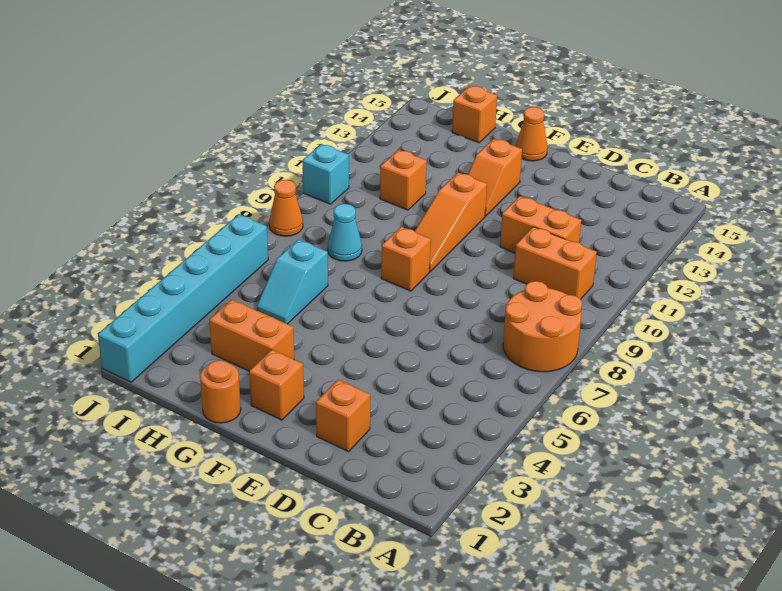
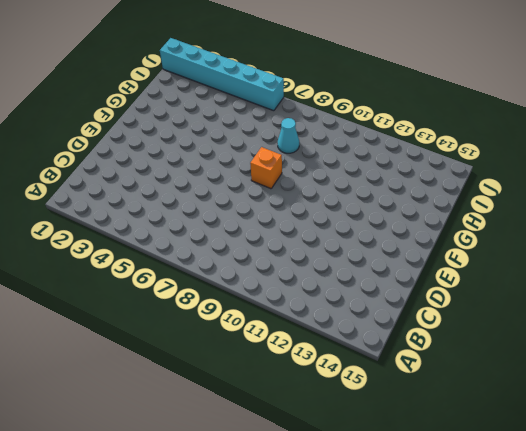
none -> orange 2x2 round brick [503,281,582,372]
none -> orange 1x2 brick [513,227,597,299]
none -> orange 1x2 brick [500,196,581,253]

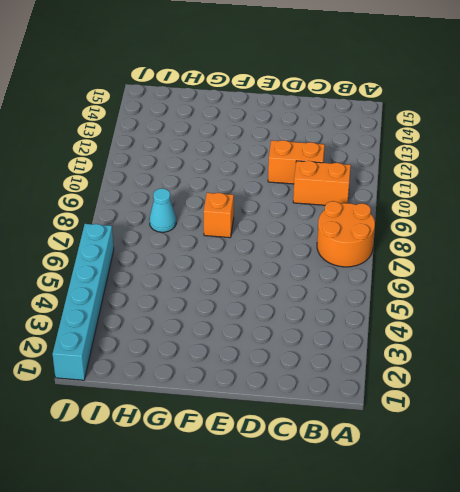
none -> orange 1x1 brick [316,380,370,452]
none -> orange 1x1 brick [249,350,304,420]
none -> orange 1x3 slope [415,173,487,271]

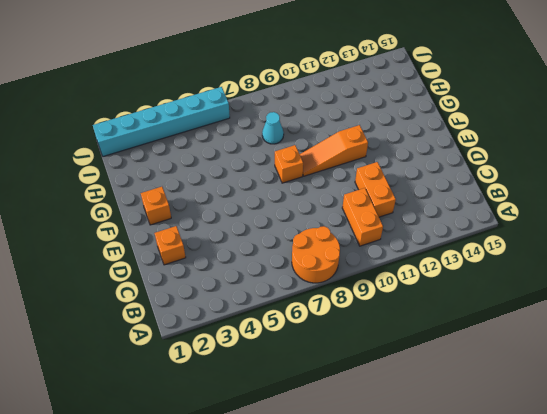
none -> orange 1x2 slope [468,139,522,216]
none -> orange 1x1 cone [516,107,548,161]
none -> orange 1x1 round brick [200,360,241,423]

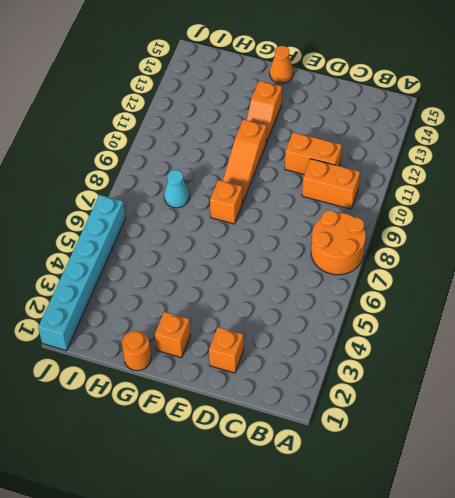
none -> orange 1x2 brick [209,299,294,371]
none -> cyan 1x2 slope [257,240,328,324]
none -> orange 1x1 brick [380,150,427,210]

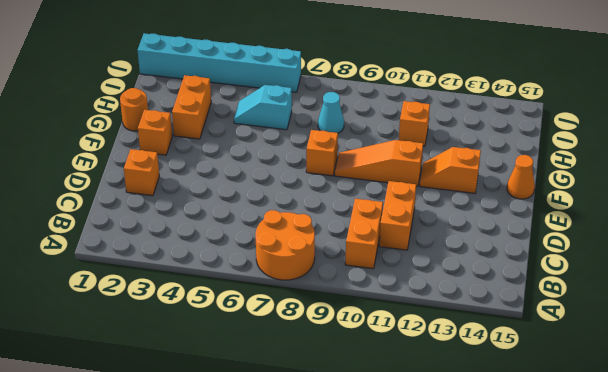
none -> orange 1x1 brick [452,86,497,143]
none -> orange 1x1 cone [269,180,303,236]
none -> cyan 1x1 brick [303,144,349,204]

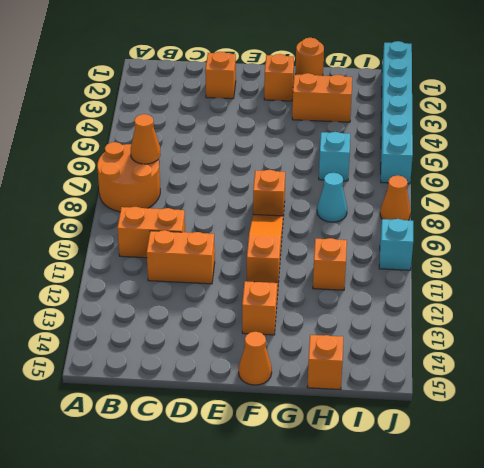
orange 1x1 cone [131,114,161,164] -> none

